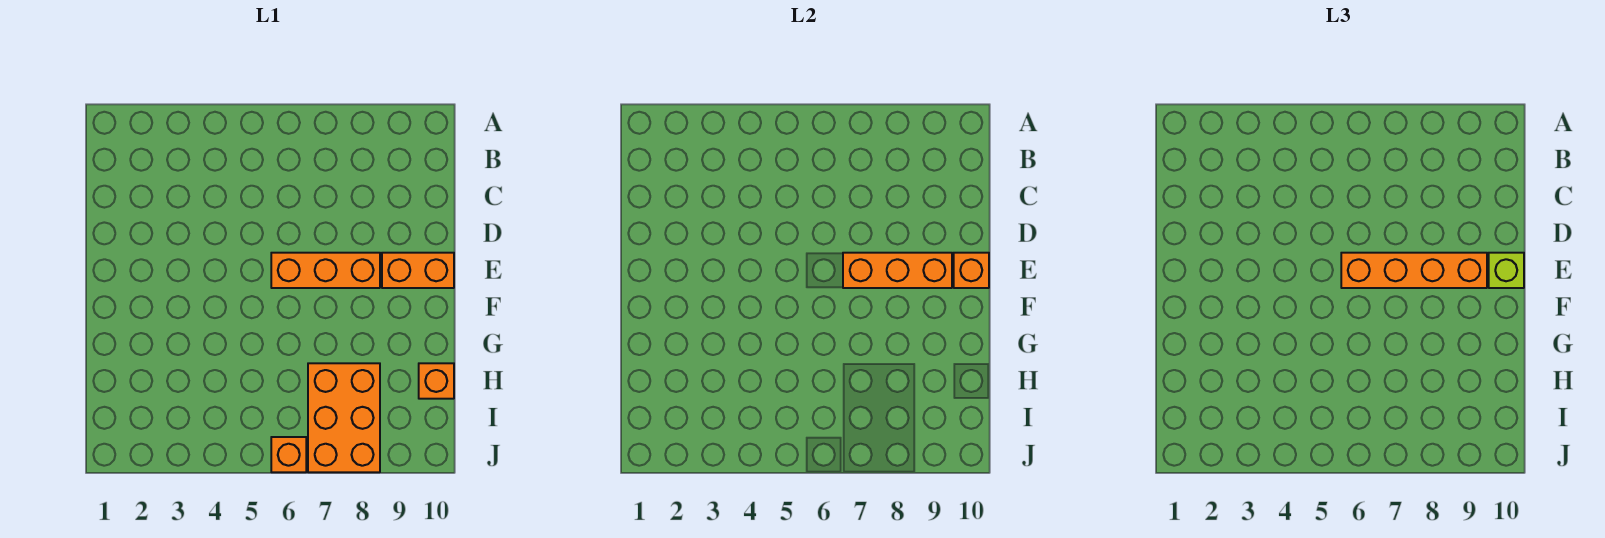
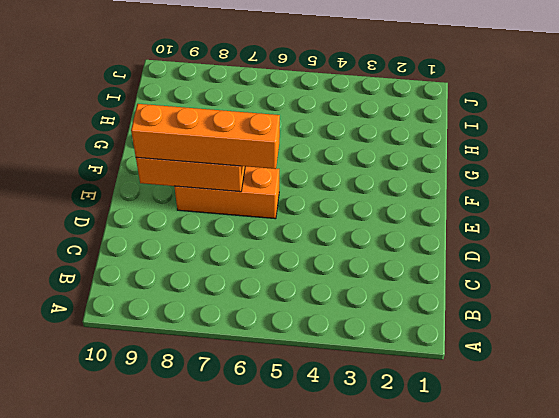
none -> orange 1x2 brick [382,253,454,288]
none -> orange 2x3 brick [308,363,380,472]

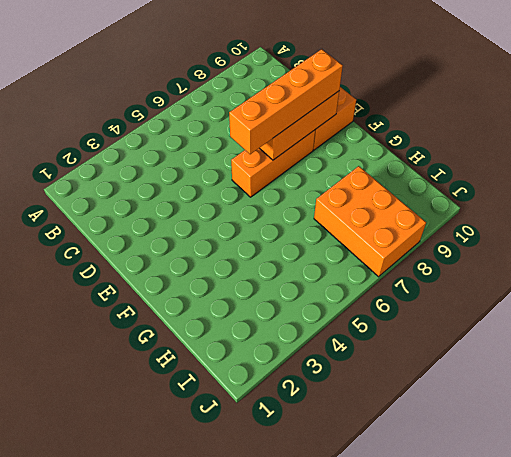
none -> orange 1x1 brick [419,363,454,399]
none -> orange 1x1 brick [271,437,306,472]

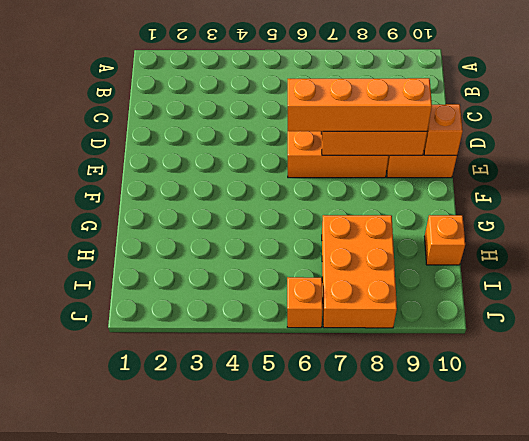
none -> lime 1x1 brick [1489,253,1524,288]

